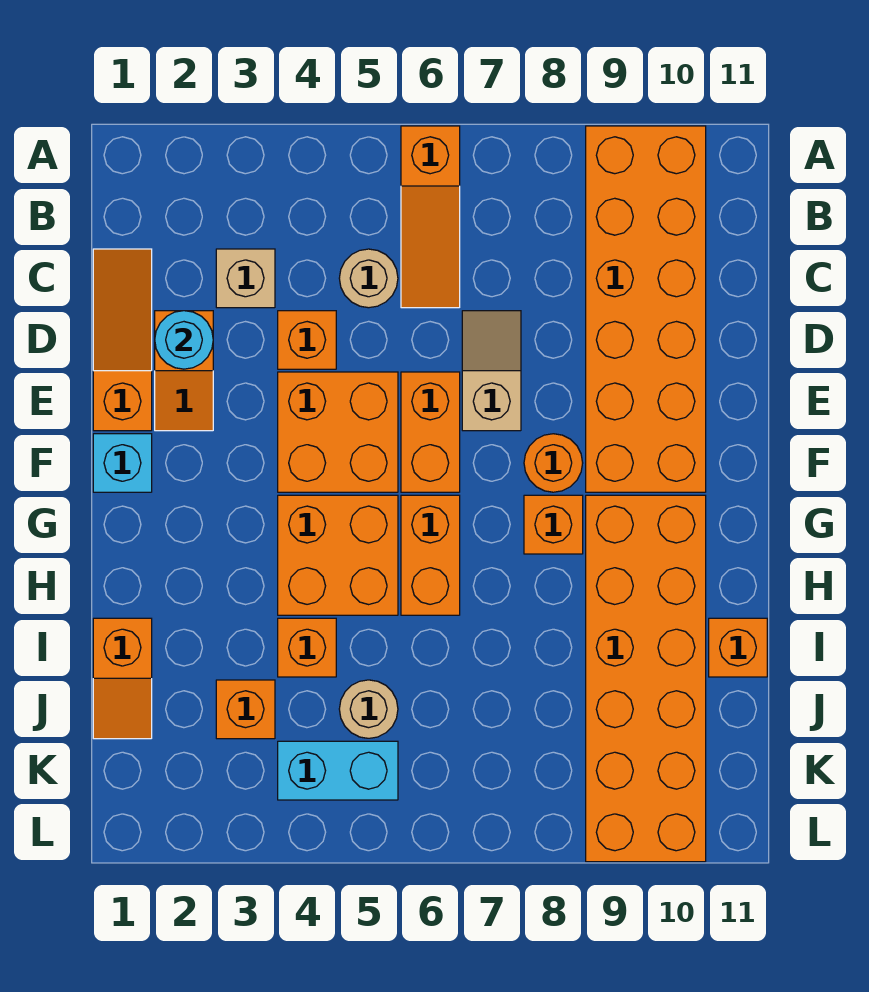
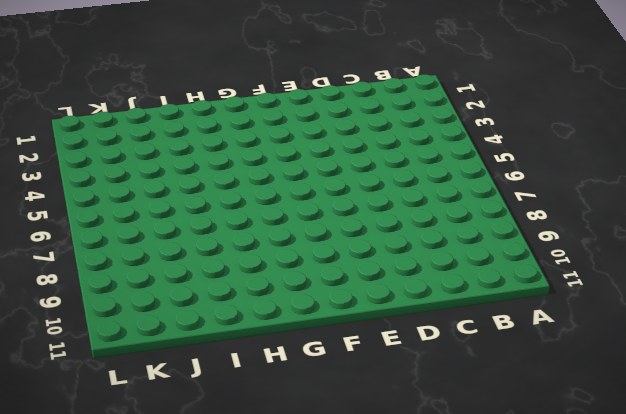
none -> orange 1x3 slope [401,126,460,308]
none -> orange 2x6 brick [586,126,706,492]
none -> orange 1x3 slope [93,249,152,431]

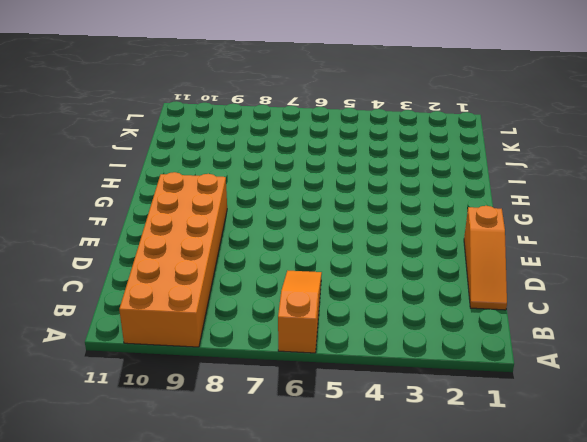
none -> tan 1x1 brick [216,249,275,308]
none -> tan 1x1 round brick [339,249,398,308]
none -> orange 1x2 slope [155,311,213,431]

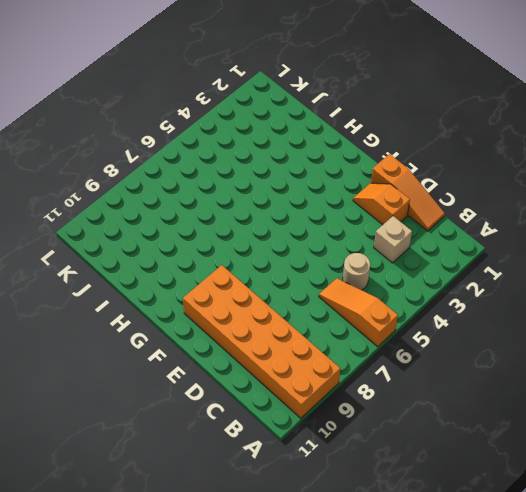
none -> orange 1x1 brick [278,311,336,369]
none -> tan 1x2 slope [462,311,521,431]
none -> orange 2x2 brick [278,372,398,492]

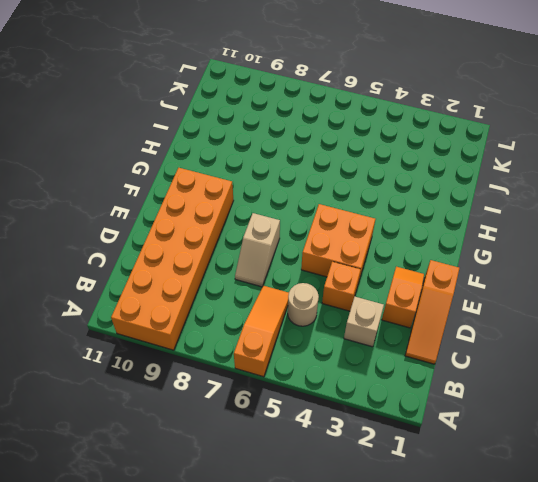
none -> orange 1x2 brick [401,372,460,492]
none -> cyan 1x1 brick [93,434,152,492]
none -> orange 1x1 round brick [524,434,583,492]

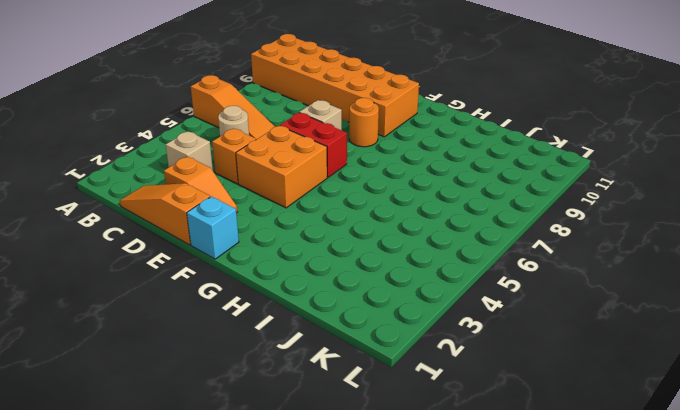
red 1x2 brick [280,113,347,177] -> orange 1x2 brick [401,372,460,492]
none -> orange 2x2 brick [278,495,398,615]
none -> orange 1x2 brick [401,495,460,615]
none -> orange 1x1 brick [524,495,583,554]

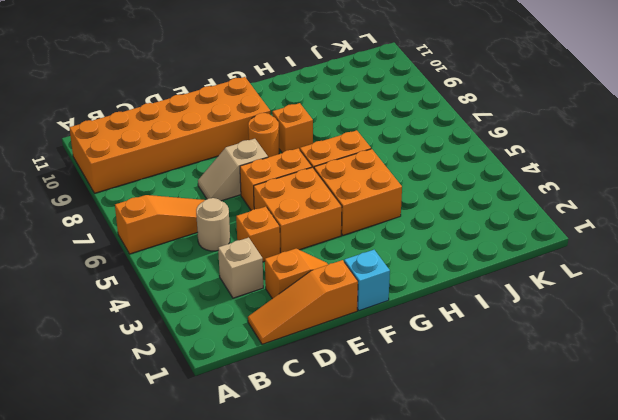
none -> orange 2x6 brick [586,495,706,862]
none -> orange 1x2 slope [93,618,152,739]
none -> orange 1x1 brick [278,618,336,677]

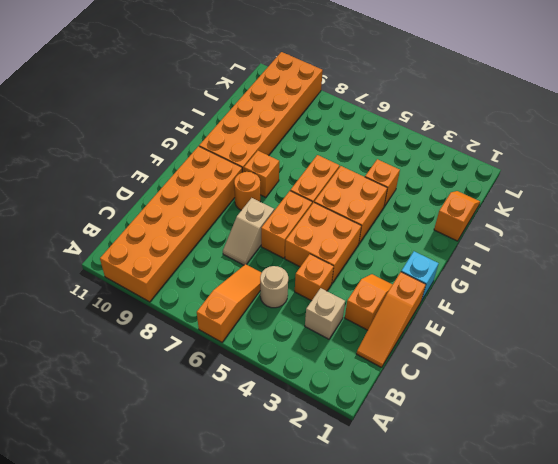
none -> orange 1x1 brick [709,618,767,677]
none -> orange 1x1 brick [216,680,275,739]
none -> tan 1x1 round brick [339,680,398,738]

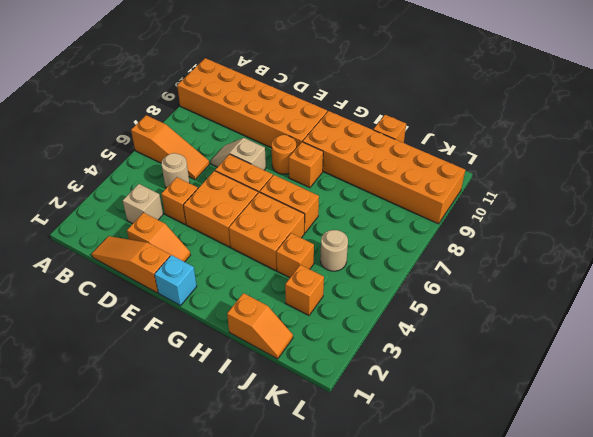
none -> cyan 1x2 brick [278,741,398,800]
none -> cyan 1x1 round brick [155,311,213,369]

